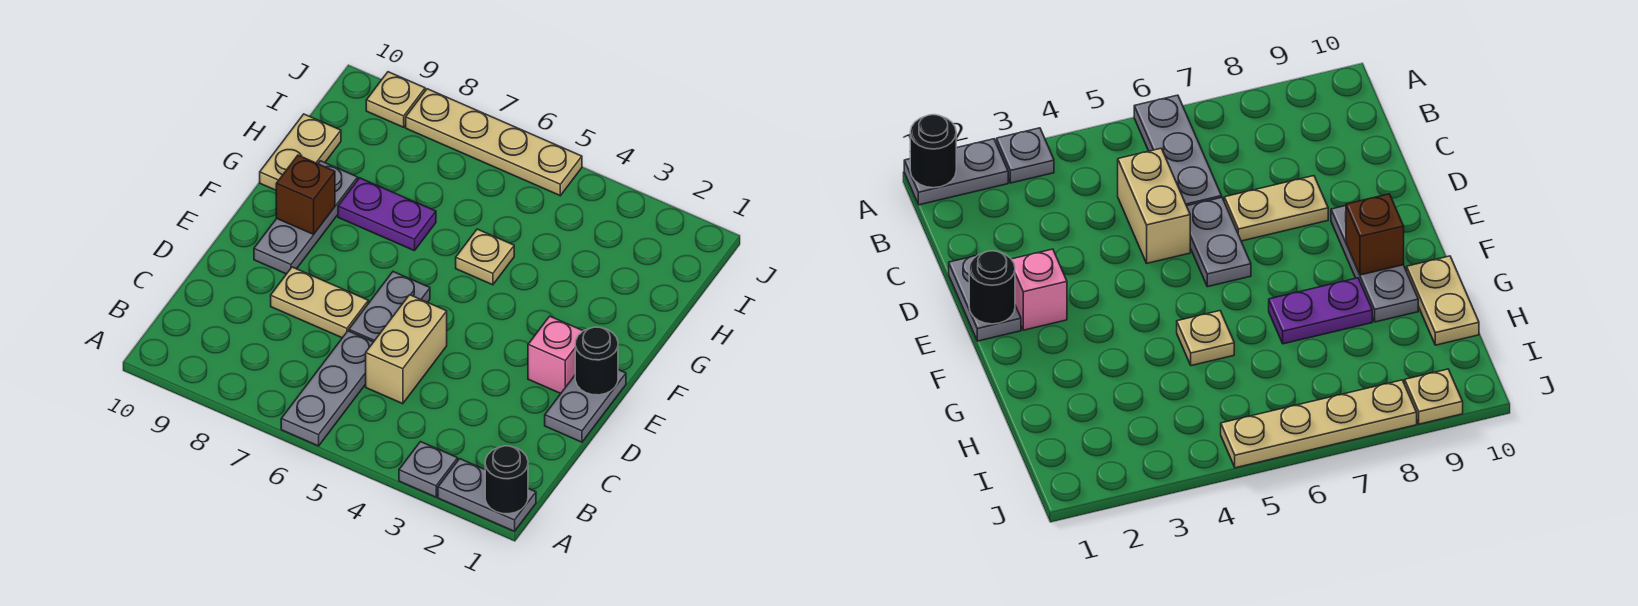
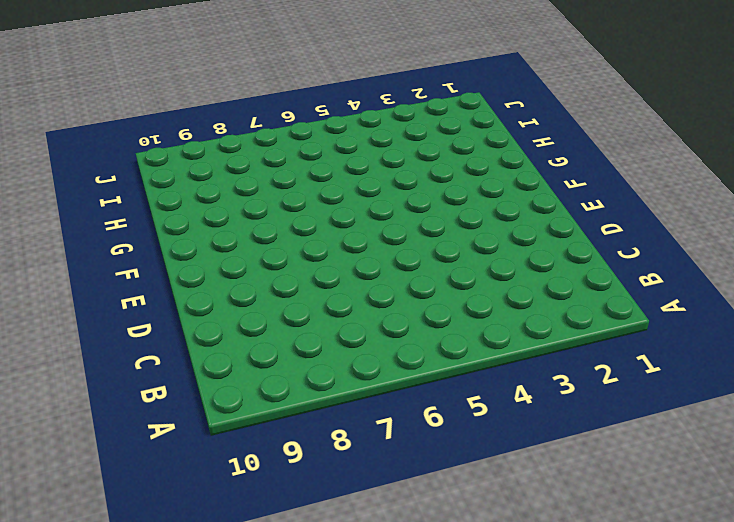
none -> grey 1x2 plate [438,459,536,531]
none -> grey 1x1 plate [399,442,458,497]
none -> grey 1x3 plate [281,331,373,446]

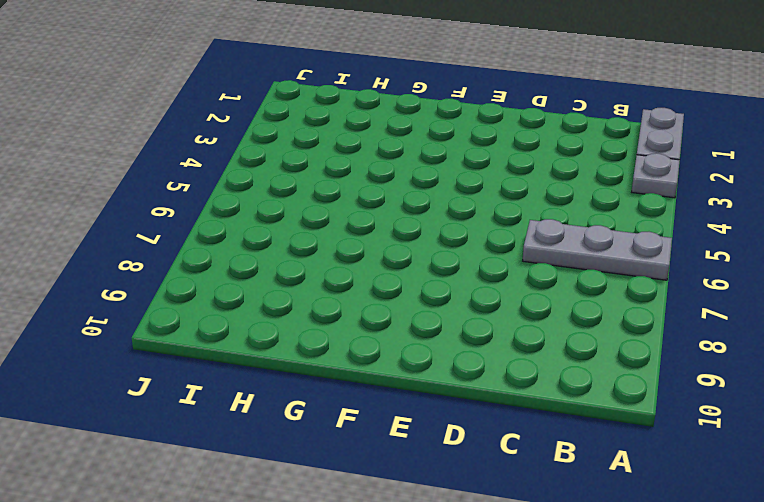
none -> tan 1x2 brick [366,295,447,404]
none -> grey 1x2 plate [545,370,626,442]
none -> grey 1x2 plate [349,272,430,342]

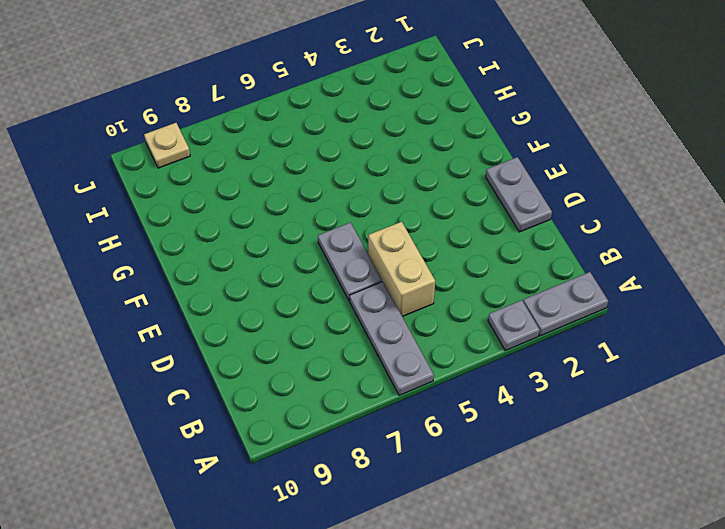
none -> tan 1x2 plate [271,267,368,338]
none -> pink 1x1 brick [528,316,583,393]
none -> grey 1x3 plate [254,161,358,274]

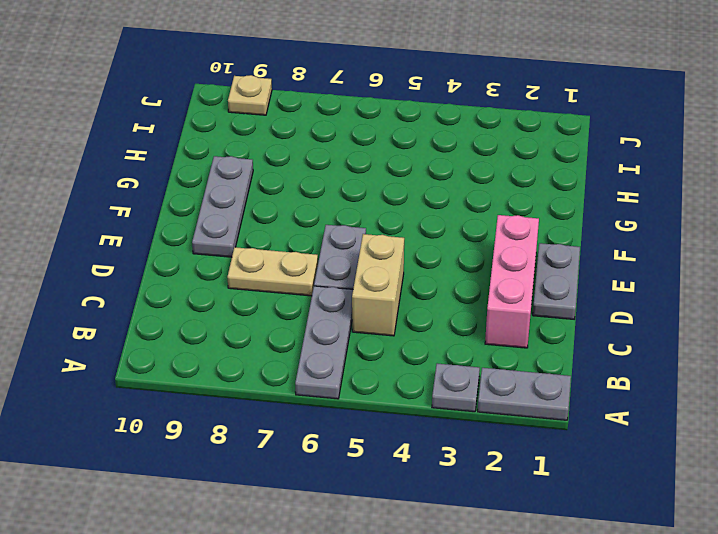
pink 1x3 brick [485,215,539,348] -> pink 1x1 brick [528,316,583,393]
none -> tan 1x1 plate [456,229,514,285]
none -> purple 1x2 plate [338,178,436,251]
none -> tan 1x2 plate [260,114,341,190]

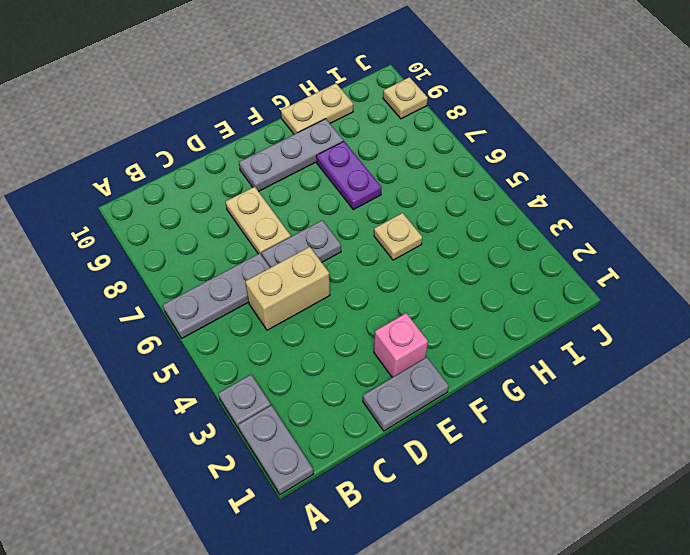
none -> tan 1x4 plate [406,89,582,196]
none -> black 1x1 round brick [485,446,528,514]
none -> black 1x1 round brick [575,327,618,395]

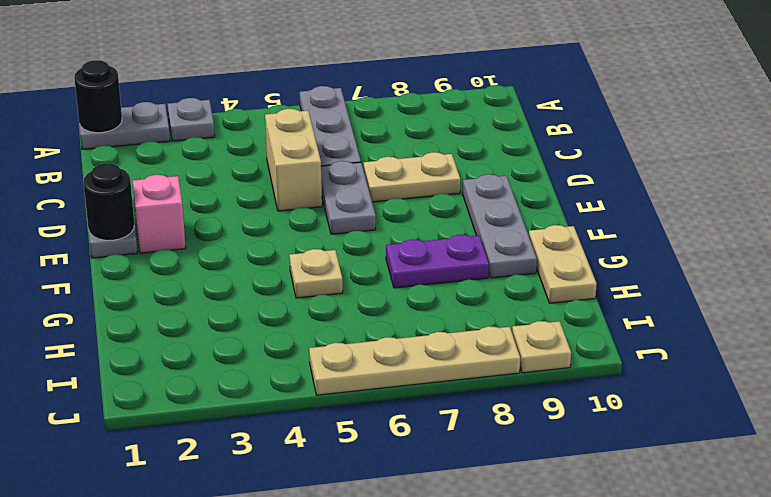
none -> brown 1x1 brick [276,155,335,234]

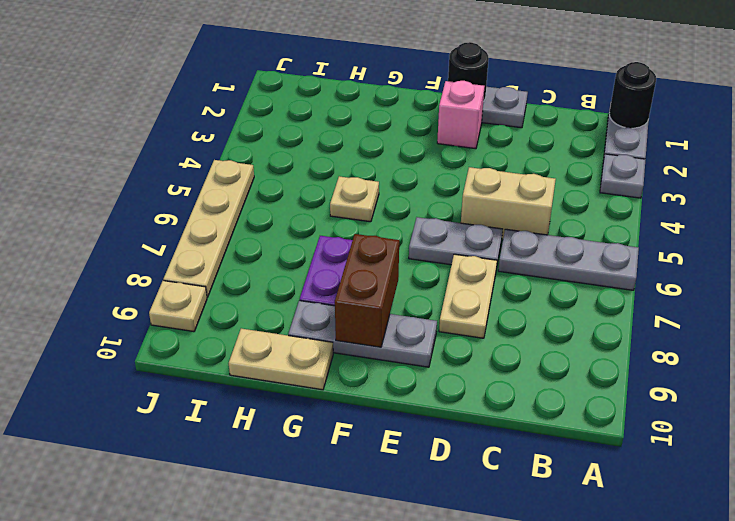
brown 1x2 brick [335,234,399,347] -> brown 1x1 brick [276,155,335,234]

